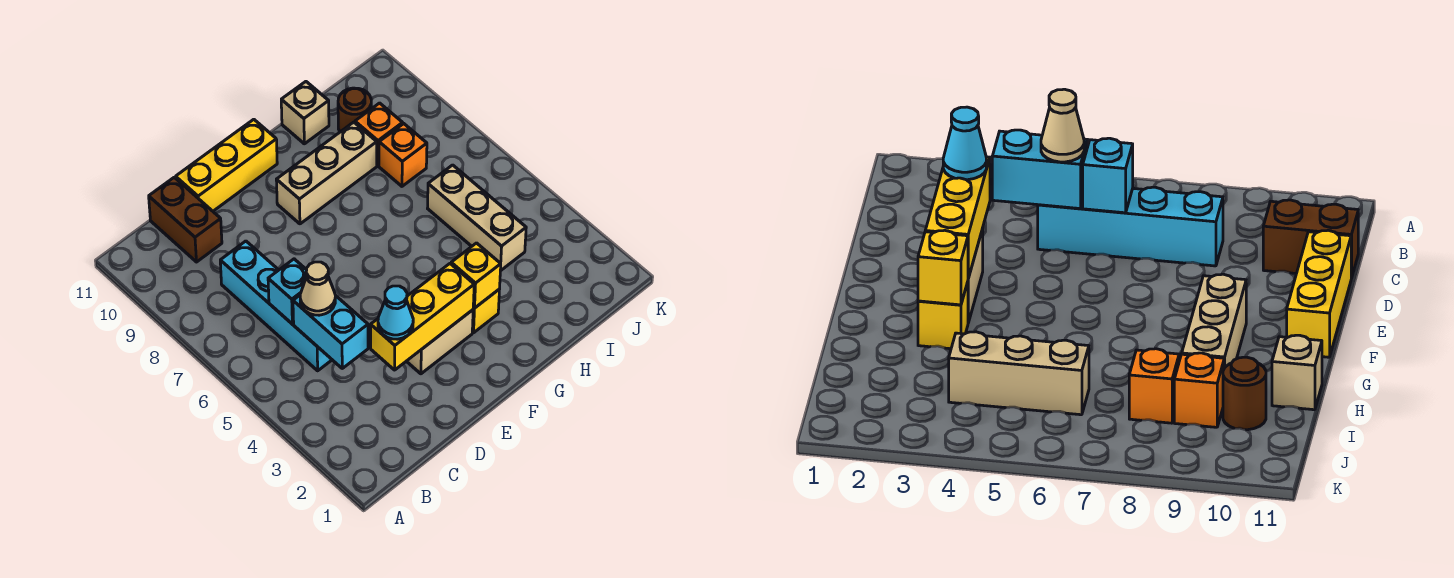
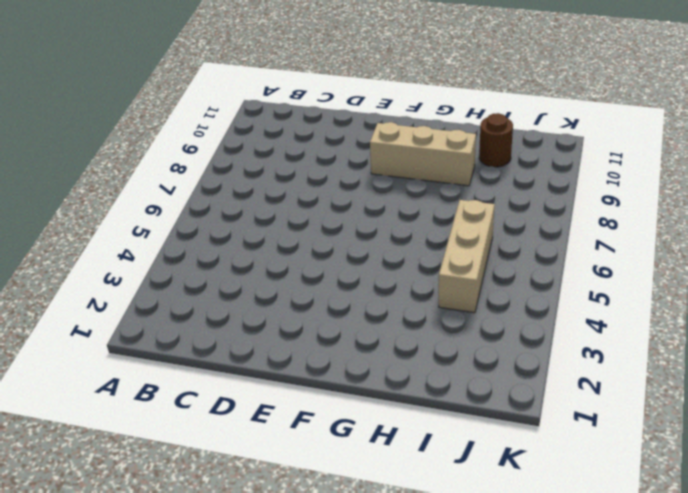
none -> cyan 1x4 brick [220,241,332,371]
none -> brown 1x2 brick [149,177,222,262]
none -> yellow 1x3 brick [176,119,277,211]

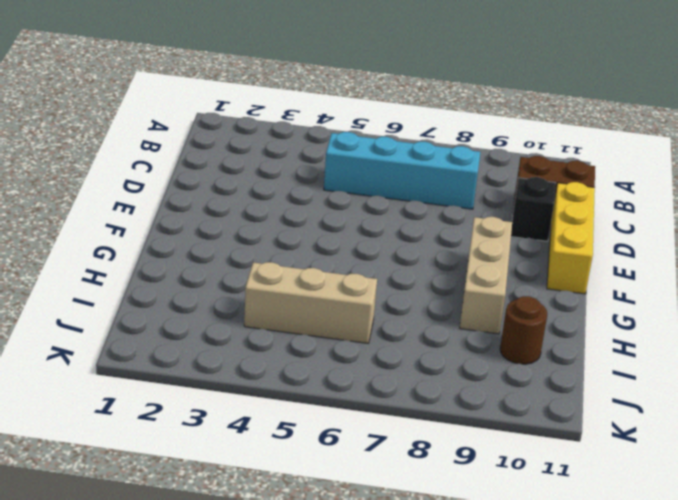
black 1x1 brick [511,177,556,241] -> none
none -> tan 1x2 brick [407,310,473,374]
none -> yellow 1x1 brick [472,289,500,333]
none -> tan 1x1 brick [281,82,329,144]

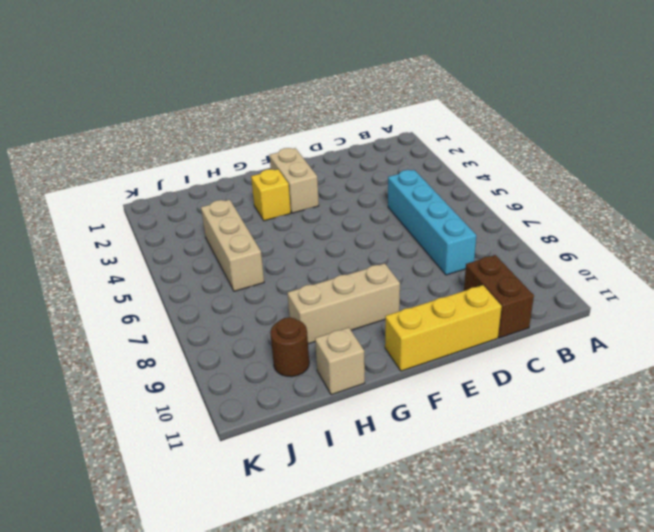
tan 1x2 brick [270,148,319,213] -> tan 1x2 brick turned to [407,310,473,374]
none -> orange 1x1 brick [379,124,427,186]
none -> orange 1x1 brick [355,103,403,166]
none -> cyan 1x2 brick [293,295,368,368]

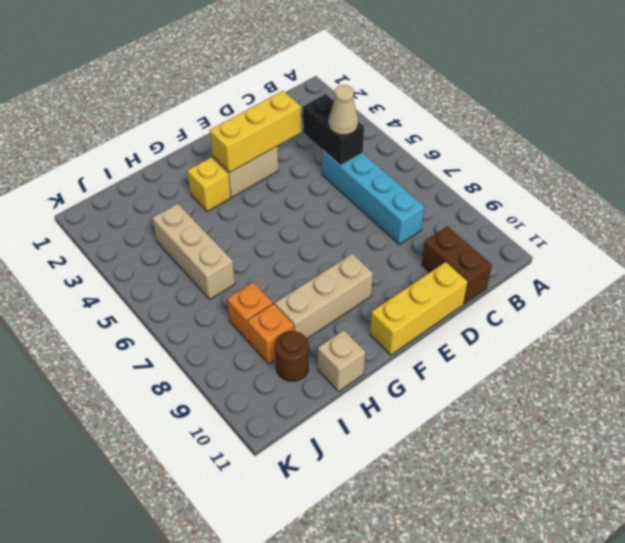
black 1x2 brick [303,94,364,166] -> cyan 1x2 brick [293,295,368,368]
none -> cyan 1x1 brick [268,259,307,324]
none -> yellow 1x1 brick [451,243,501,308]
none -> cyan 1x1 cone [378,286,413,339]

